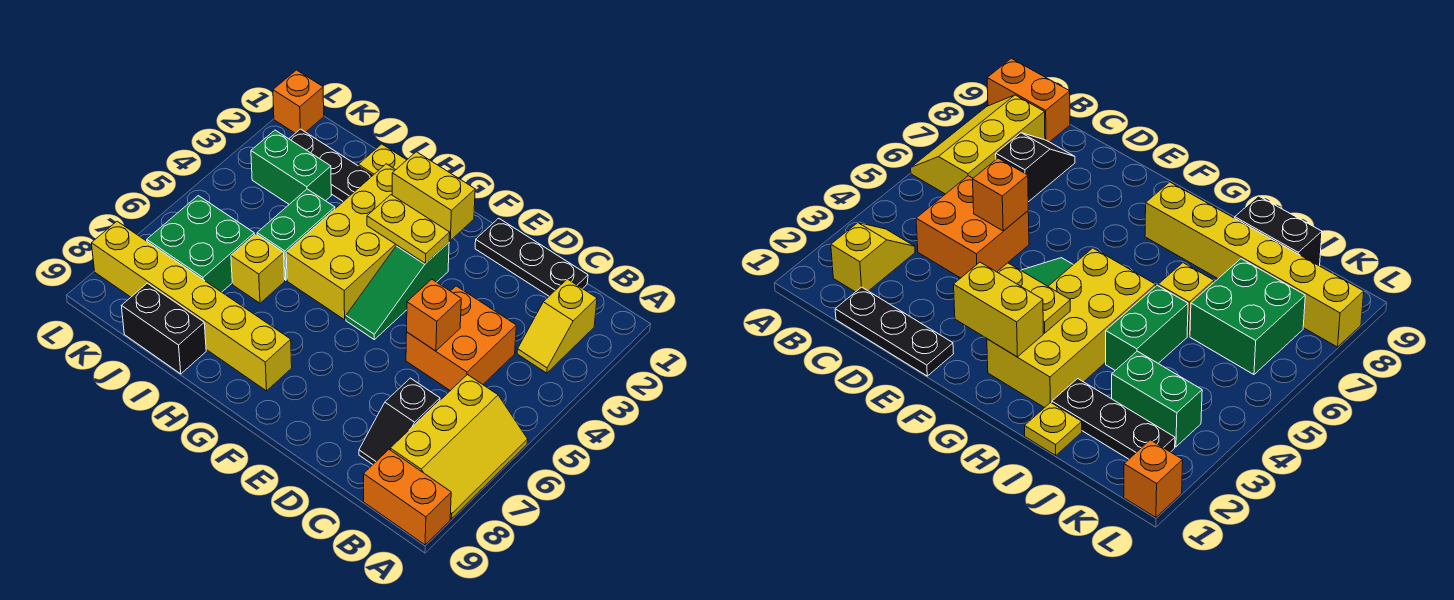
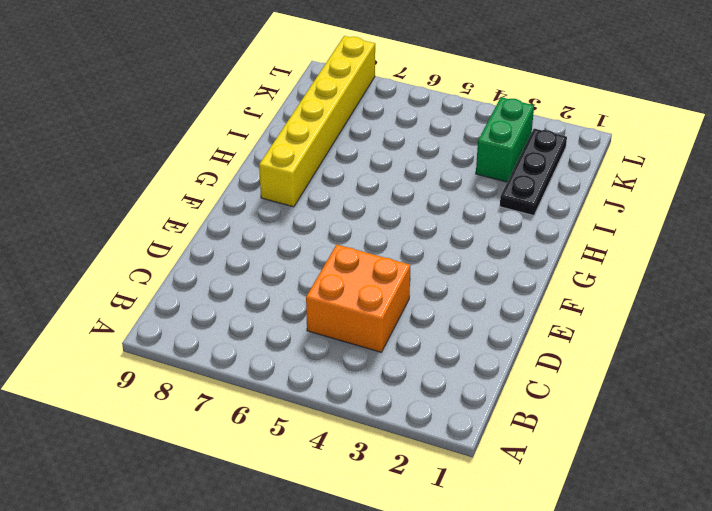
none -> yellow 2x3 slope [390,375,528,519]
none -> orange 1x2 brick [364,450,451,545]
none -> yellow 1x2 slope [517,279,597,373]

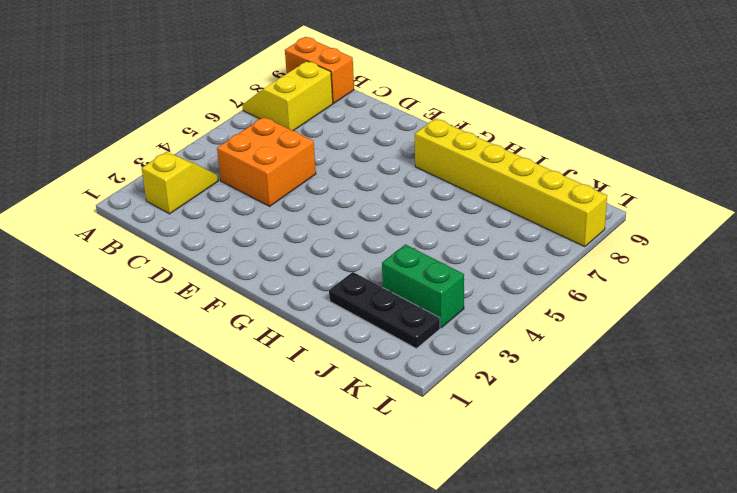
yellow 2x2 slope [242,61,333,131] -> yellow 2x3 slope [390,375,528,519]
none -> black 1x3 plate [475,218,588,296]
none -> black 1x2 slope [359,378,440,464]
none -> green 1x3 slope [346,243,449,340]

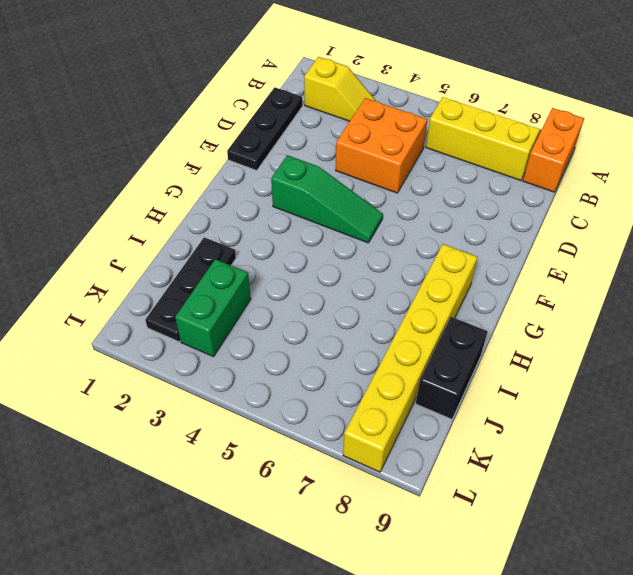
none -> black 1x2 slope [359,378,440,464]
none -> yellow 2x4 brick [286,164,397,320]
none -> yellow 1x1 plate [358,144,406,175]

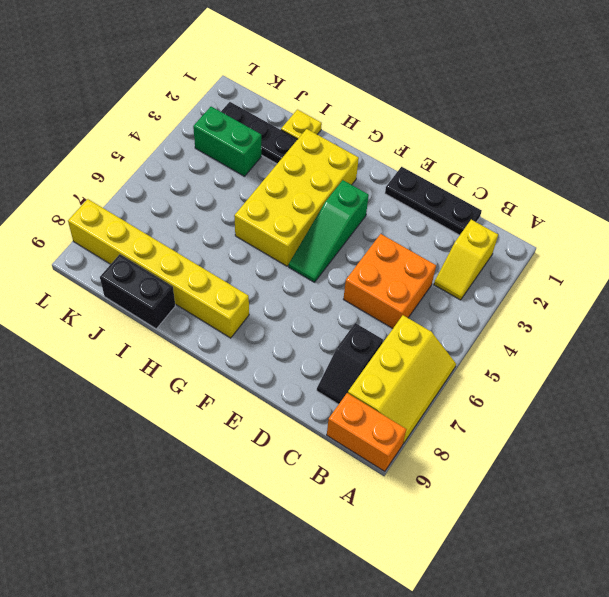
none -> green 1x2 brick [257,189,335,280]
none -> yellow 1x1 brick [231,234,285,303]
none -> green 2x2 brick [147,196,254,292]

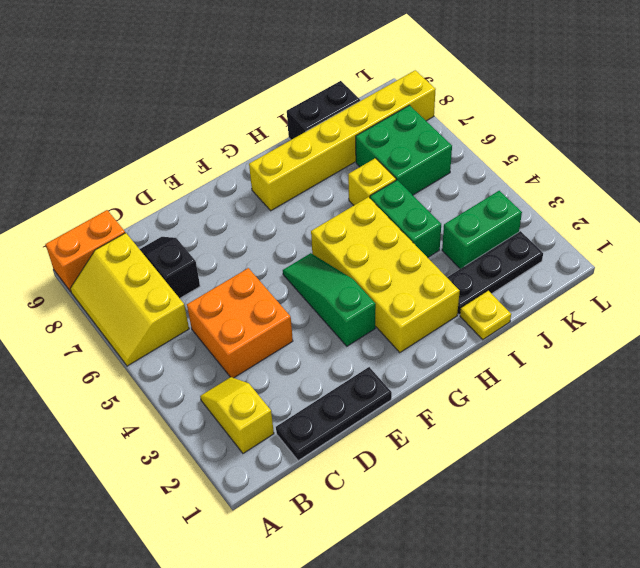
none -> orange 1x1 brick [273,70,324,133]
none -> orange 1x1 brick [407,279,461,351]
none -> yellow 1x2 brick [392,152,475,240]

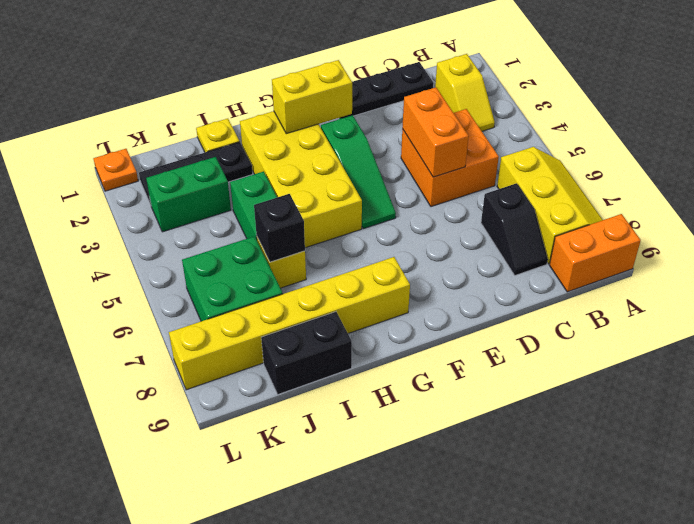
orange 1x2 brick [402,87,469,177] -> orange 1x1 brick [407,279,461,351]
black 1x1 brick [254,194,305,262] -> none
orange 1x1 plate [93,149,138,191] -> orange 1x1 brick [273,70,324,133]
none -> yellow 1x2 plate [367,195,450,263]

